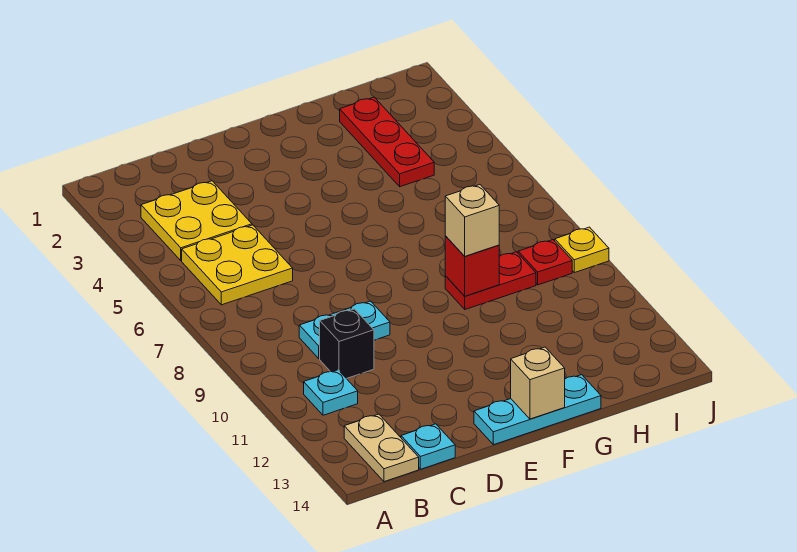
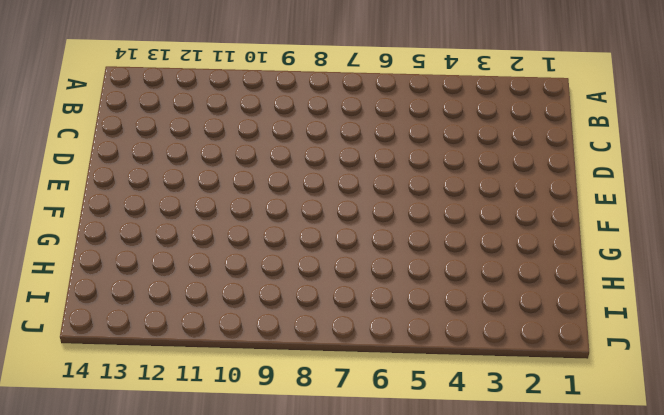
none -> yellow 2x2 plate [141,181,252,261]
none -> yellow 2x2 plate [182,225,293,305]
none -> cyan 1x1 plate [304,370,358,415]

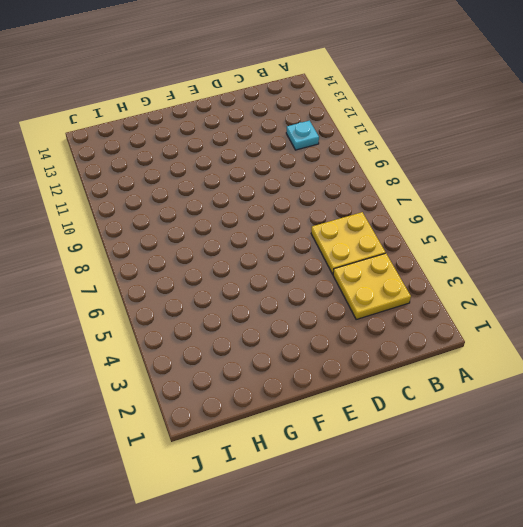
none -> tan 1x2 plate [344,414,419,482]
none -> cyan 1x2 plate [299,301,390,359]
none -> black 1x1 brick [320,309,374,379]

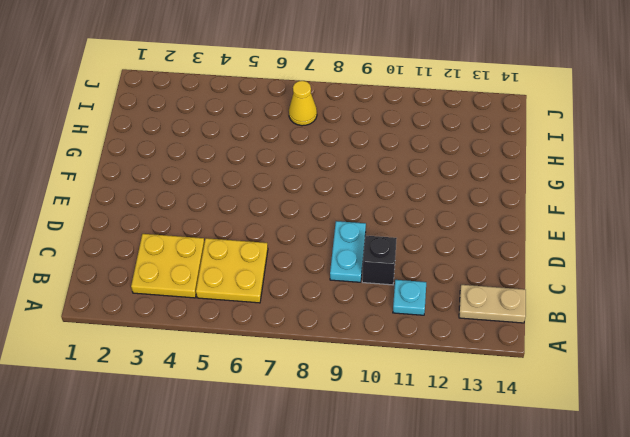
yellow 1x1 cone [289,81,317,126] -> none
none -> cyan 1x1 plate [401,424,455,469]
none -> cyan 1x3 plate [474,375,601,445]
none -> red 1x2 plate [445,252,536,309]

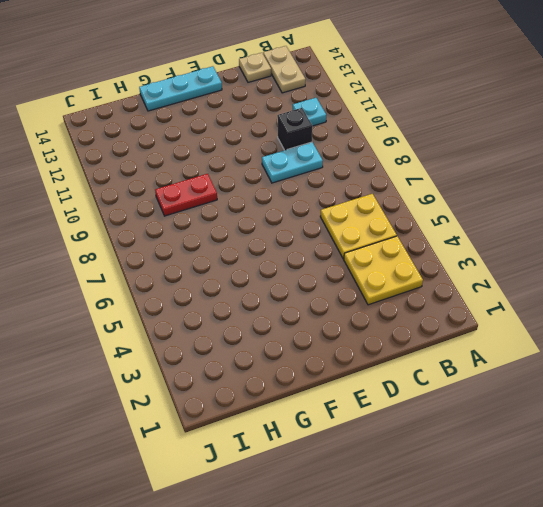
tan 1x1 plate [239,53,271,82] -> cyan 1x1 plate [401,424,455,469]
none -> red 1x3 plate [340,97,434,187]
none -> red 1x1 plate [518,240,572,285]
none -> yellow 1x1 plate [555,227,609,273]

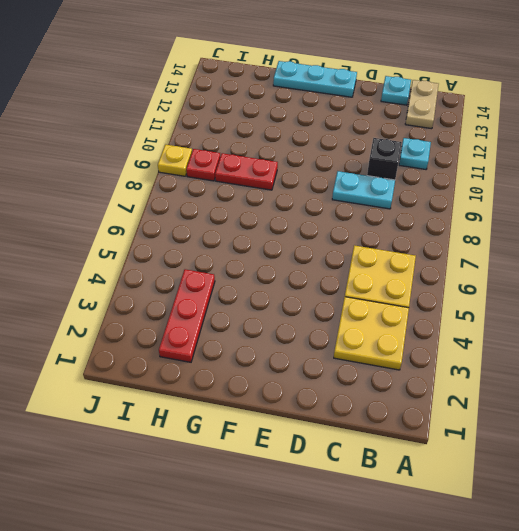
none -> tan 1x1 brick [511,347,565,419]
none -> red 1x1 brick [445,236,499,296]
none -> tan 1x1 brick [445,185,499,256]

